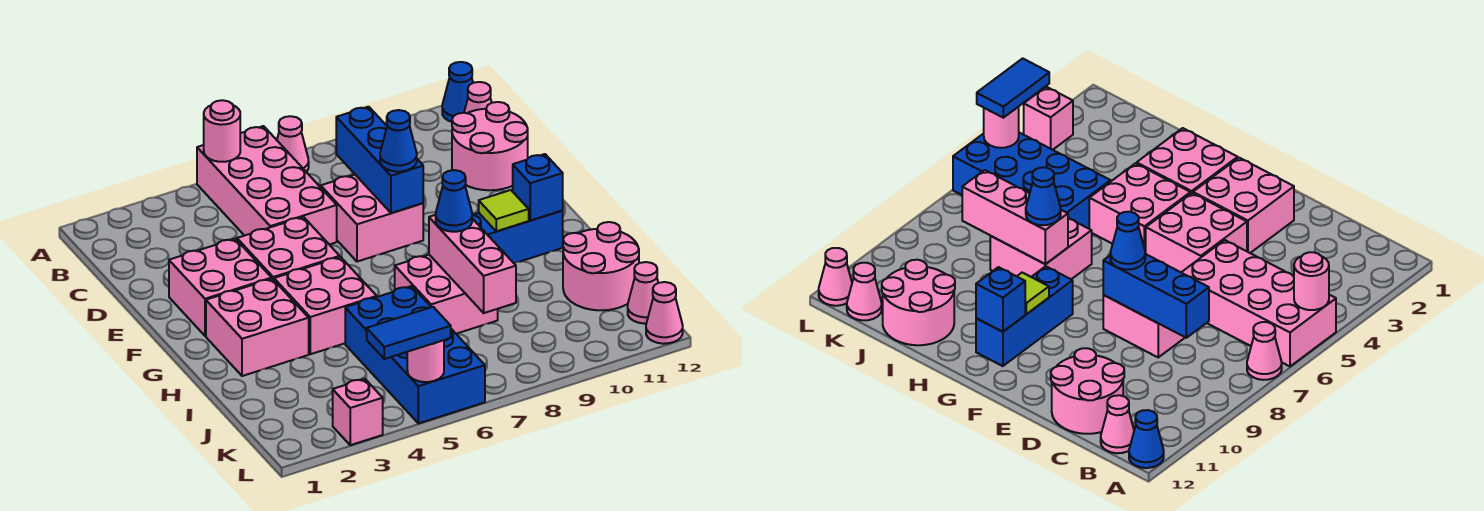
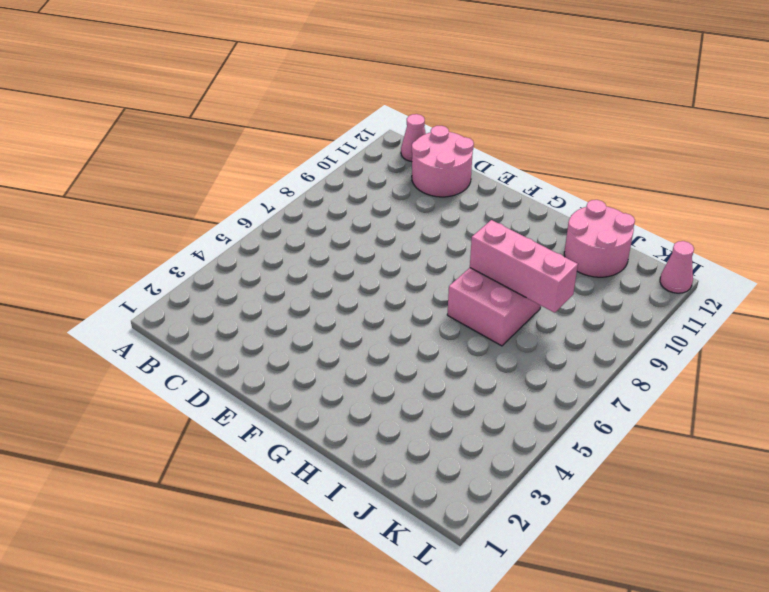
none -> pink 2x4 brick [197,126,337,245]
none -> pink 1x1 cone [277,116,309,172]
none -> blue 1x1 cone [442,62,473,122]

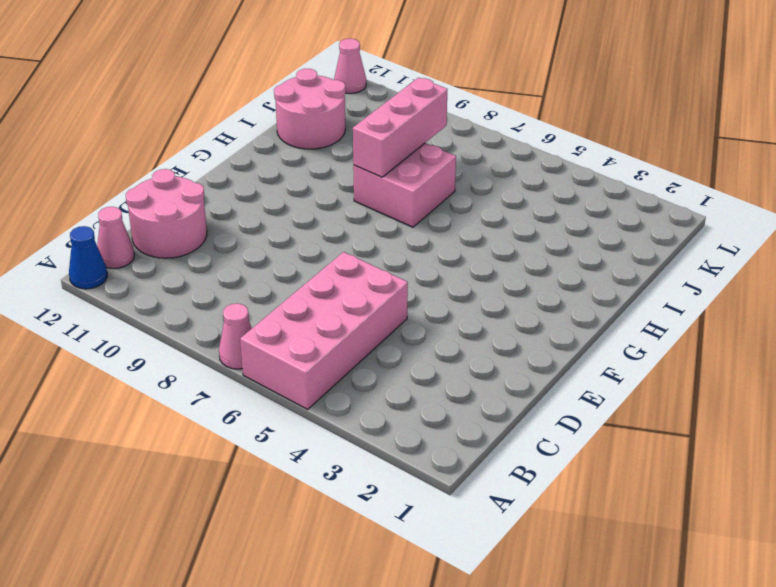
none -> pink 2x2 brick [321,175,423,262]
none -> pink 2x2 brick [169,239,272,336]
none -> pink 2x2 brick [237,217,340,280]

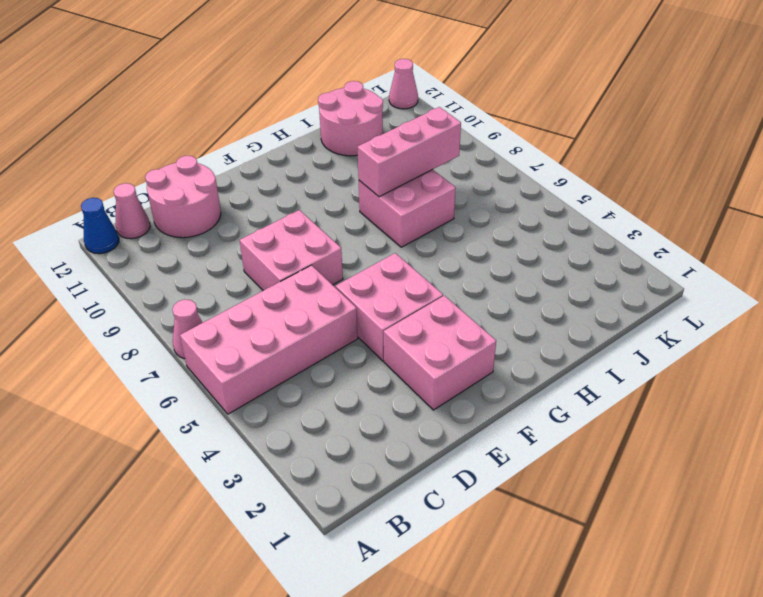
none -> pink 2x2 brick [206,279,309,376]
none -> pink 2x2 brick [274,257,377,354]
none -> blue 1x3 brick [472,211,563,263]

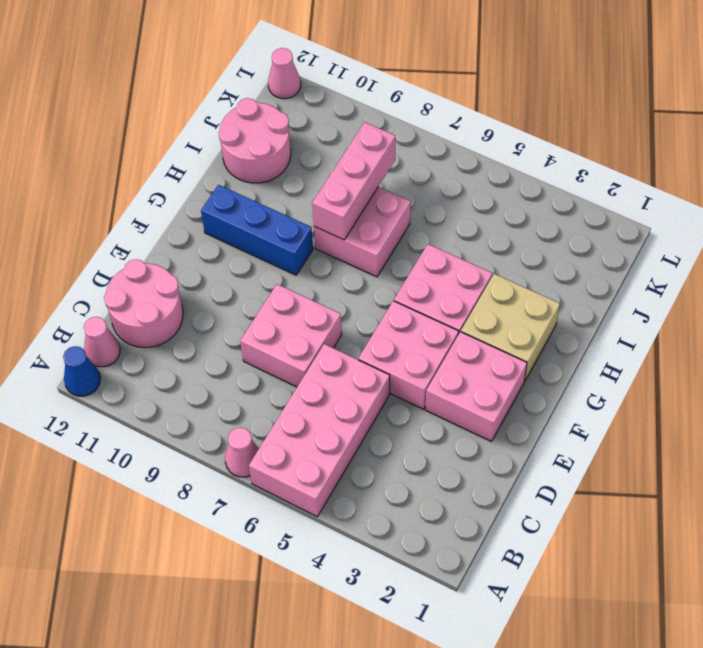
tan 2x2 brick [461,274,560,381] -> pink 2x2 brick [206,279,309,376]
none -> blue 2x4 brick [345,286,485,423]
none -> pink 1x1 cone [628,262,658,324]
none -> pink 1x1 brick [333,379,383,445]

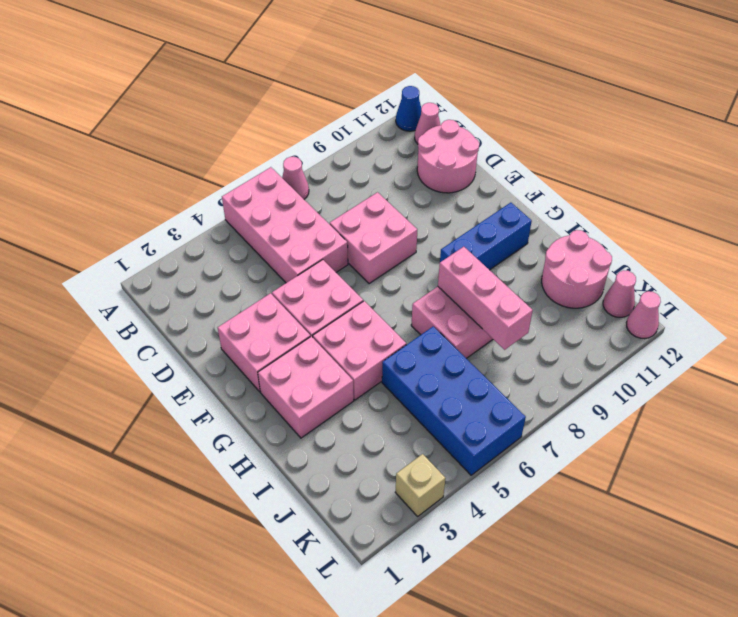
tan 1x1 brick [395,454,445,516] -> pink 1x1 brick [333,379,383,445]
none -> pink 1x1 round brick [204,100,240,162]
none -> blue 1x3 brick [336,107,423,213]
none -> lime 1x1 tile [479,190,529,231]

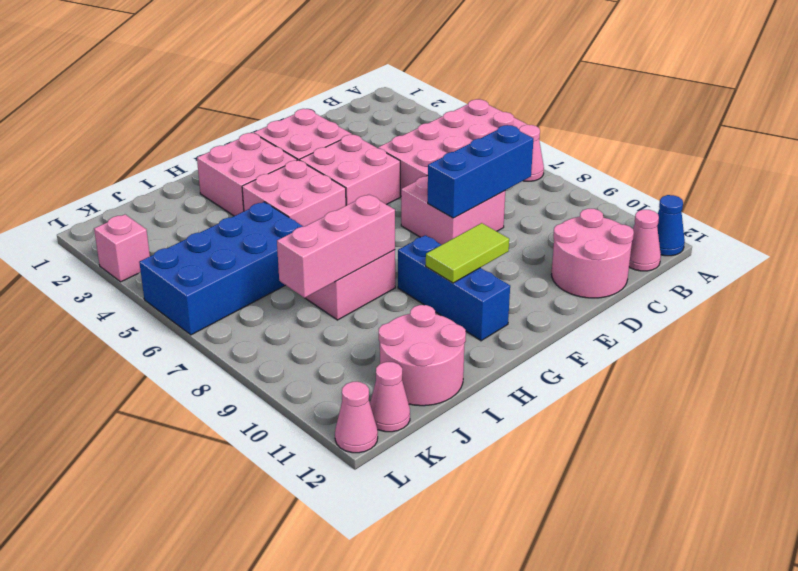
lime 1x2 tile [426,223,509,283] -> lime 1x1 tile [479,190,529,231]
none -> pink 1x1 round brick [204,100,240,162]
none -> blue 1x1 brick [513,154,563,221]
none -> pink 1x1 round brick [407,340,444,382]

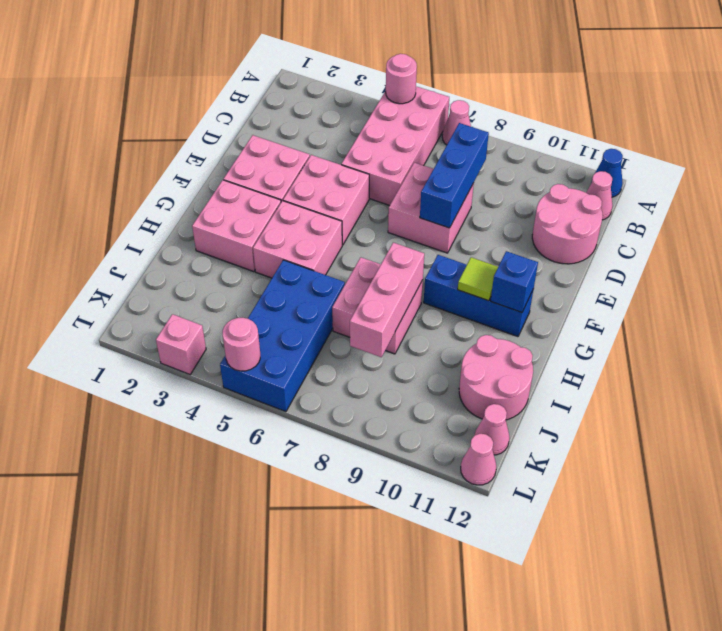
none -> blue 1x1 cone [380,110,417,172]
none -> blue 1x1 cone [436,170,472,232]
none -> blue 1x2 tile [367,307,451,359]

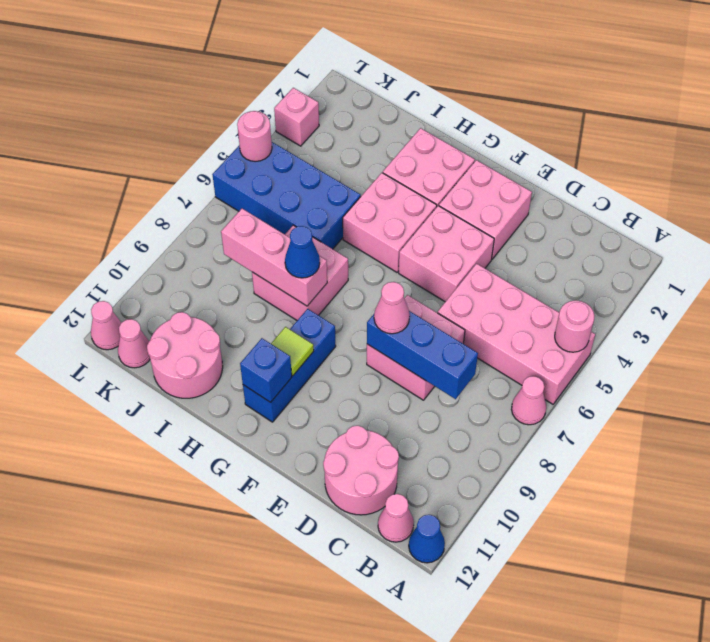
pink 1x1 cone [374,282,410,334] -> blue 1x1 cone [380,110,417,172]
none -> blue 1x2 tile [367,307,451,359]

